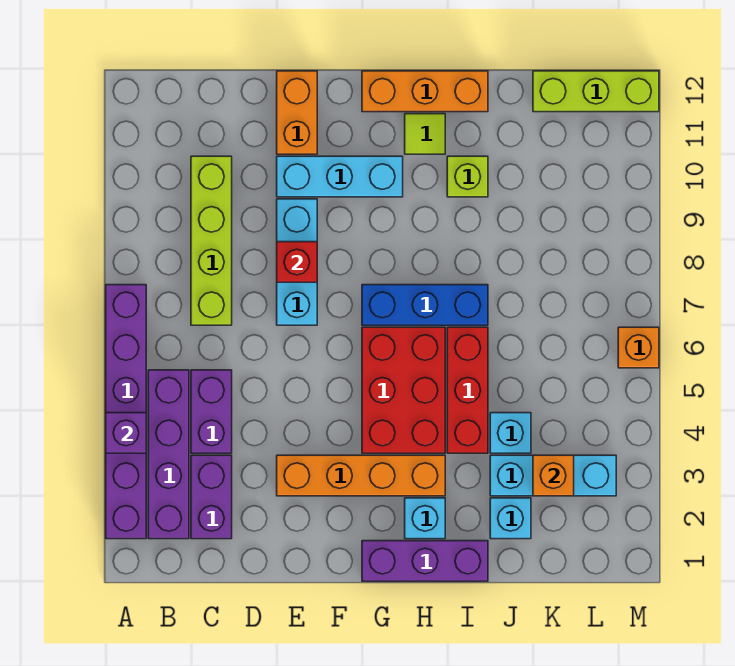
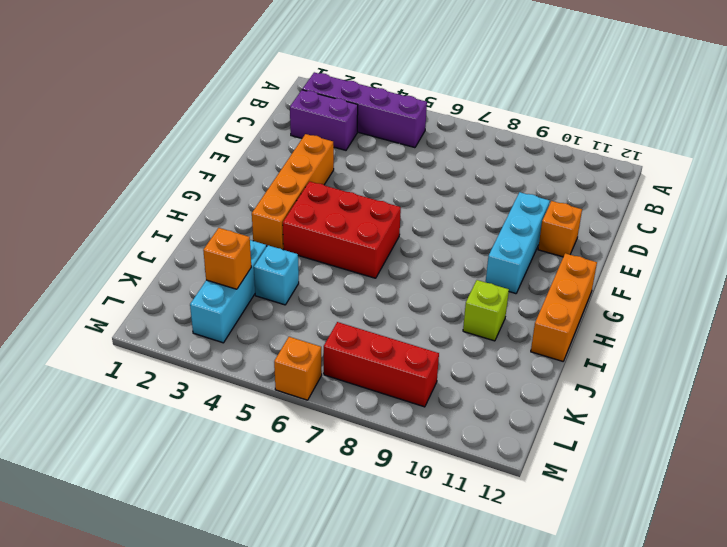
orange 1x1 brick [538,201,582,257] -> orange 1x2 brick [277,71,317,154]
red 1x3 brick [324,322,439,407] -> red 1x3 brick moved to [447,327,488,453]
none -> purple 1x6 brick [106,285,146,539]
none -> purple 1x2 brick [191,370,232,453]
none -> lime 1x4 brick [191,156,232,325]

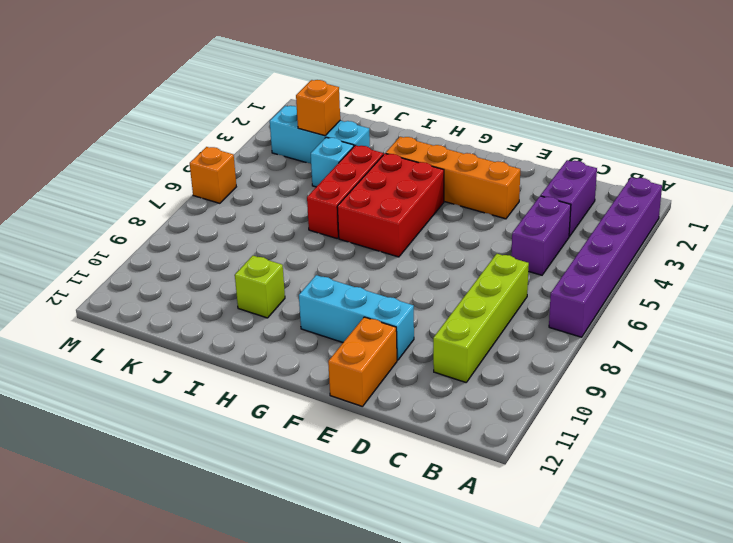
none -> purple 1x4 brick [148,370,189,539]
none -> cyan 1x3 brick [277,199,317,325]
none -> purple 1x3 brick [362,541,488,581]

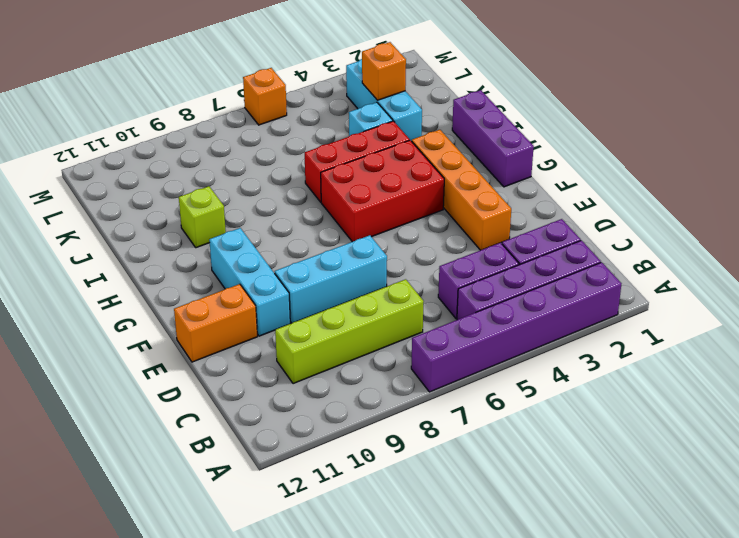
none -> blue 1x3 brick [362,285,488,325]
none -> orange 1x3 brick [362,71,488,112]
none -> cyan 1x1 brick [405,498,445,539]

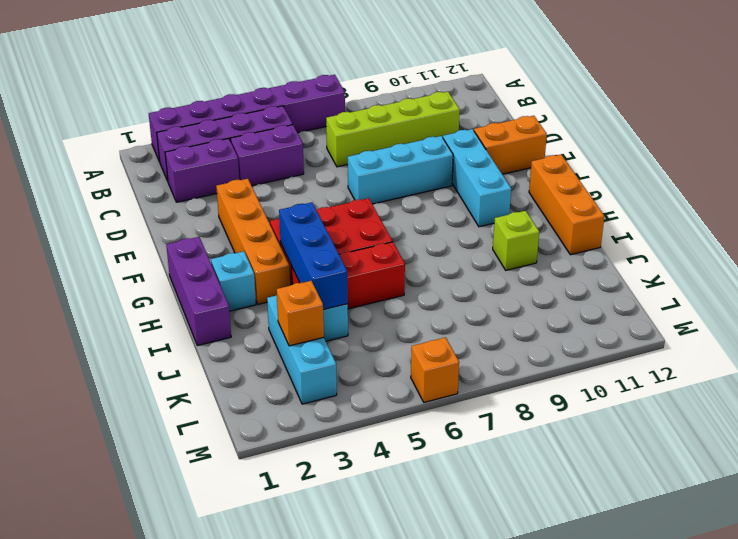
blue 1x3 brick [279,202,348,310] -> blue 1x3 brick moved to [362,285,488,325]
none -> lime 1x1 tile [405,114,445,154]
none -> cyan 1x1 brick [490,498,531,539]
none -> lime 1x3 brick [533,71,659,112]

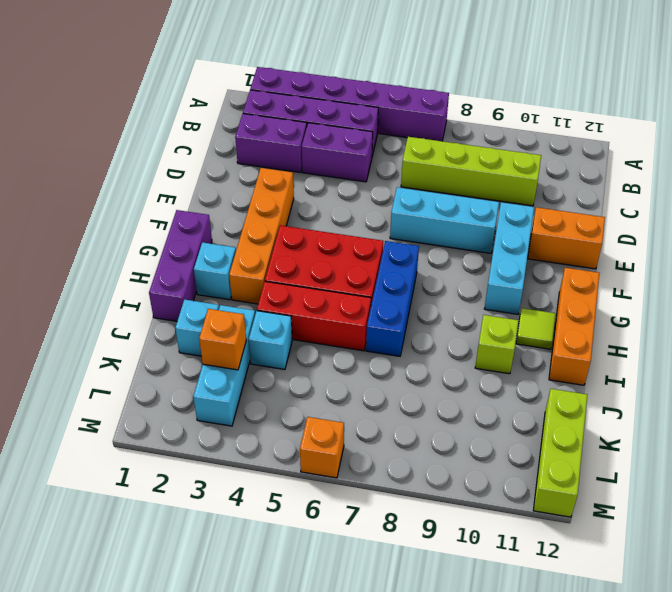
none -> purple 1x1 brick [106,413,146,453]
none -> red 1x1 brick [277,242,317,282]

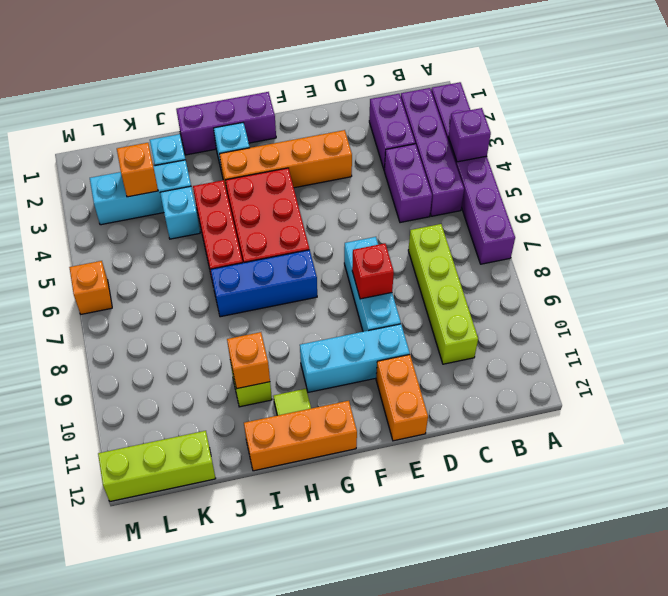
orange 1x1 brick [227,332,270,389] -> none

